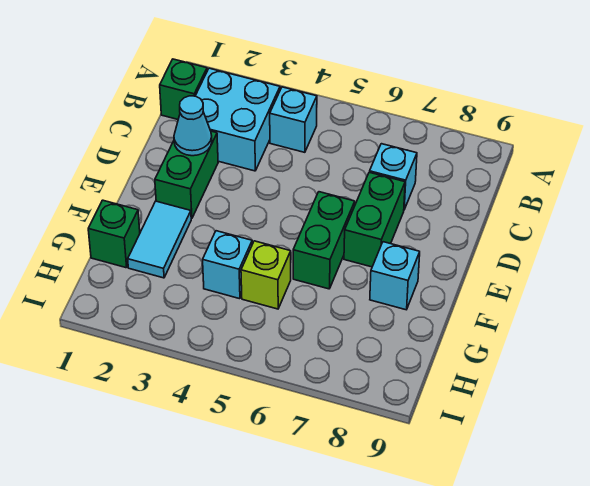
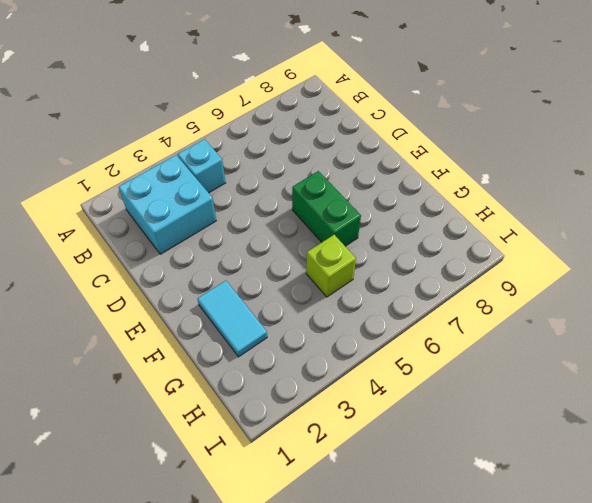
none -> green 1x1 brick [160,59,207,119]
none -> cyan 1x1 brick [370,144,417,209]
none -> green 1x2 brick [155,131,218,219]

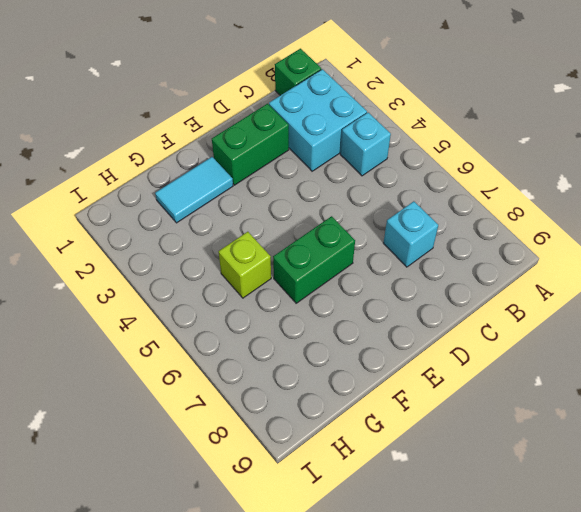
none -> green 1x2 brick [344,172,405,267]
none -> cyan 1x1 brick [370,242,420,310]
none -> green 1x1 brick [88,200,140,268]

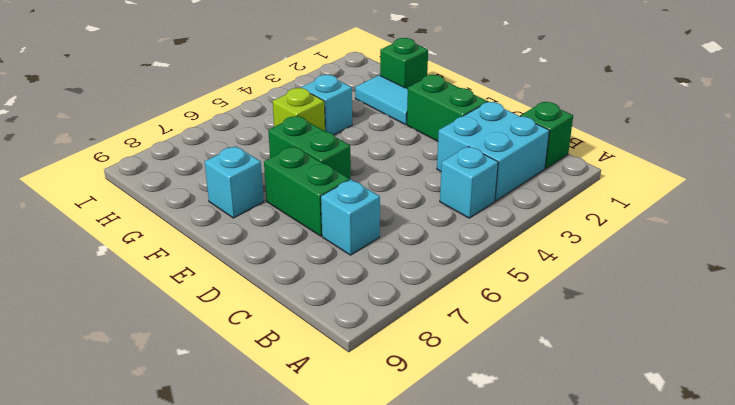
none -> cyan 1x1 cone [174,96,212,156]

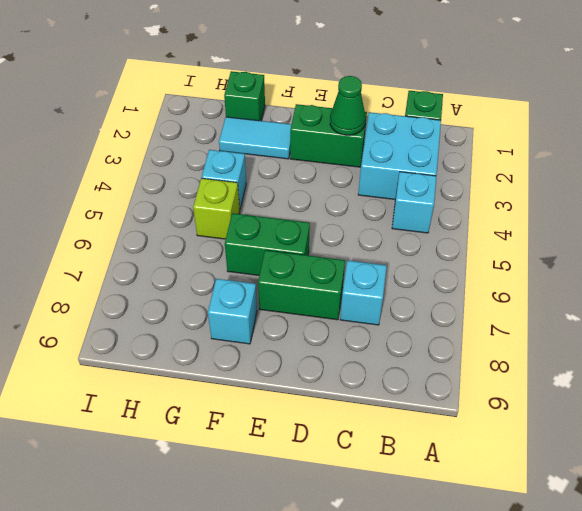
green 1x1 cone [330,76,366,135] -> cyan 1x1 cone [174,96,212,156]

